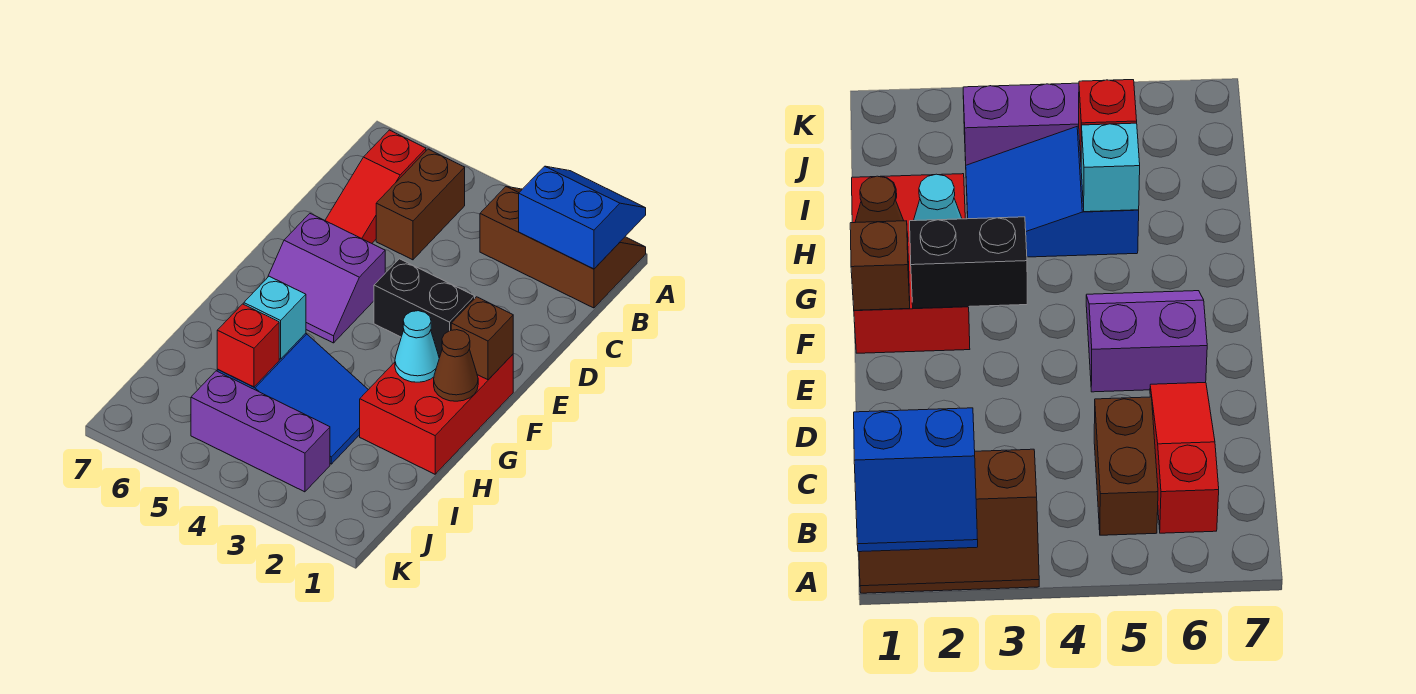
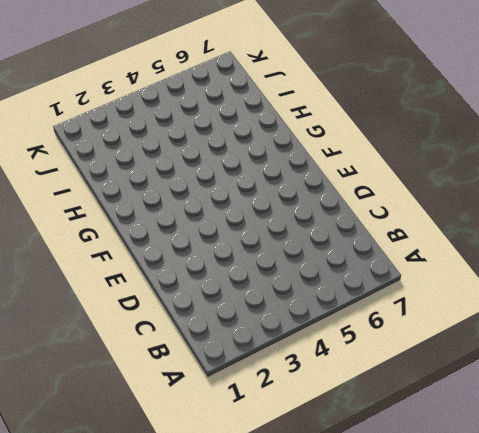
none -> brown 2x3 slope [480,187,646,308]
none -> brown 1x2 brick [376,149,465,260]
none -> red 1x3 slope [325,130,426,243]

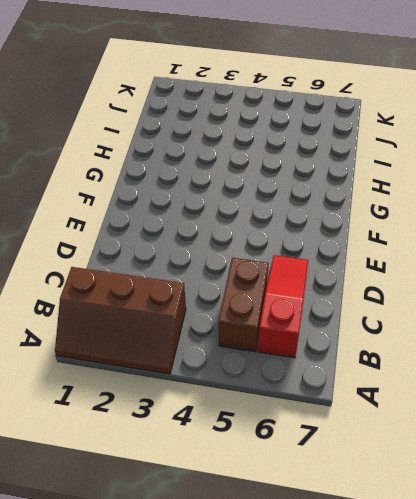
none -> purple 2x2 slope [268,214,385,343]
none -> red 2x3 brick [360,354,513,474]
none -> blue 2x3 slope [217,333,368,464]

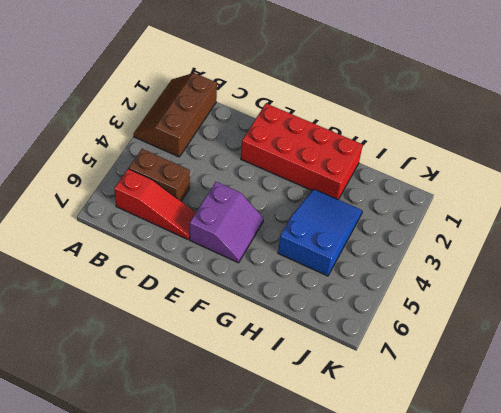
red 2x4 brick [241,104,363,200] -> red 2x3 brick [360,354,513,474]
none -> purple 1x3 brick [191,371,330,492]
none -> blue 2x2 slope [519,166,646,269]
none -> brown 1x1 brick [451,297,513,380]

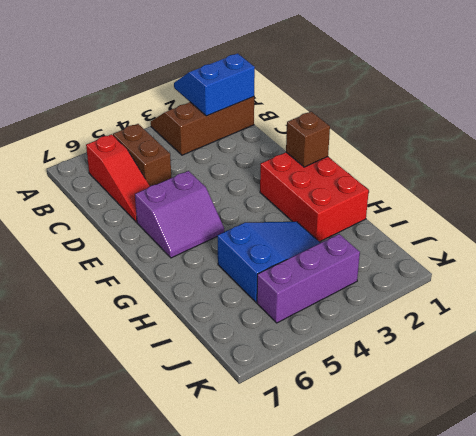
none -> black 1x2 brick [374,259,475,356]
none -> brown 1x1 cone [434,330,478,401]
none -> cyan 1x1 cone [395,311,439,382]

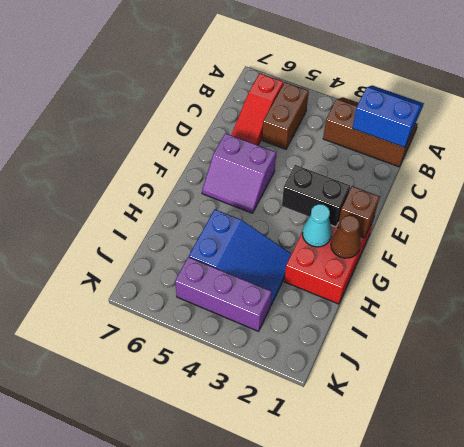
none -> cyan 1x1 brick [244,276,306,359]
none -> red 1x1 brick [217,304,279,387]

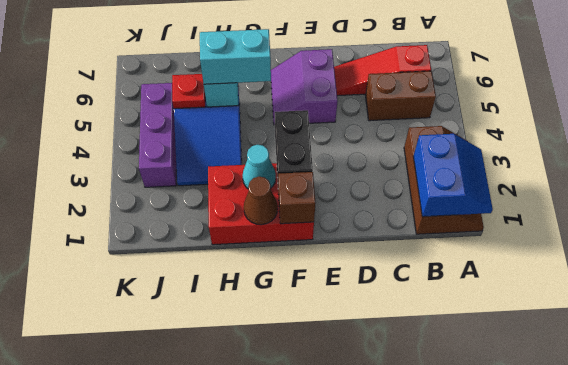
cyan 1x2 brick [200,29,271,84] -> none
red 1x1 plate [172,74,205,109] -> red 1x1 brick [217,304,279,387]

